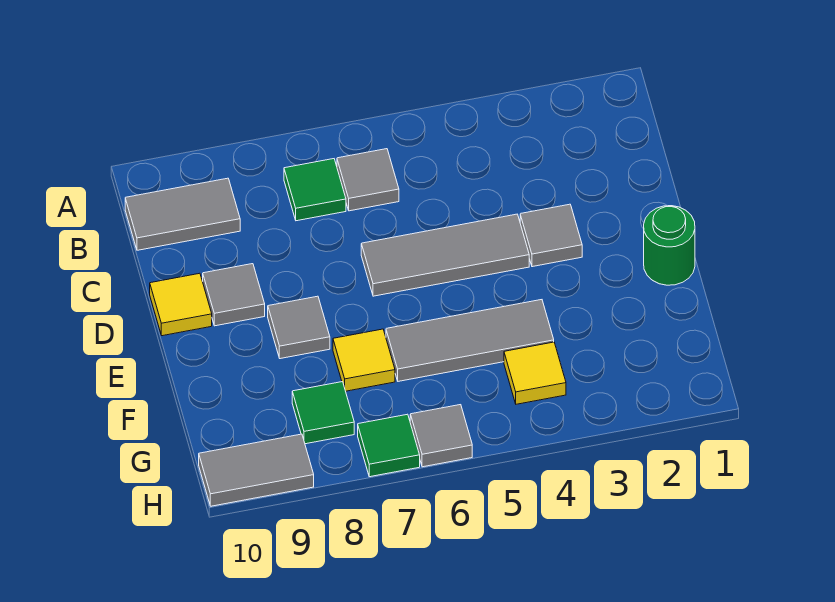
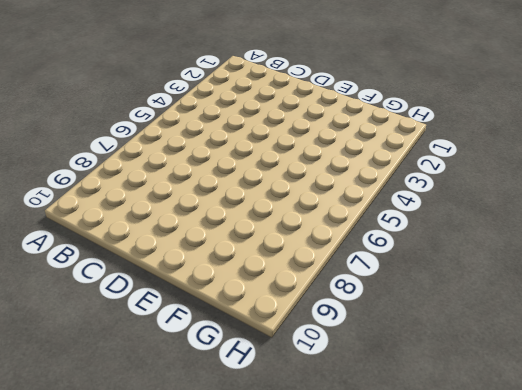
none -> grey 1x1 tile [337,149,399,211]
none -> green 1x1 tile [284,159,346,221]
none -> grey 1x2 tile [125,178,240,250]

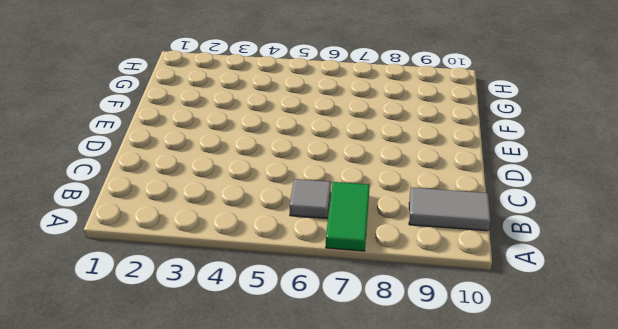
green 1x2 tile [326,182,370,251] -> green 1x1 tile [284,159,346,221]
none -> grey 1x1 tile [520,204,582,267]
none -> grey 1x3 tile [361,214,529,296]
none -> grey 1x1 tile [203,264,265,326]

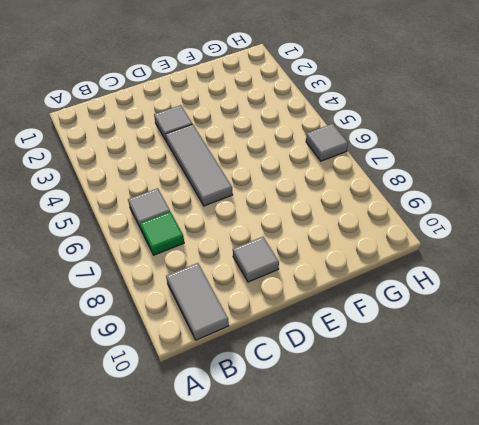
none -> yellow 1x1 tile [150,273,212,336]
none -> green 1x1 round brick [644,206,695,285]
none -> grey 1x1 tile [268,296,330,359]

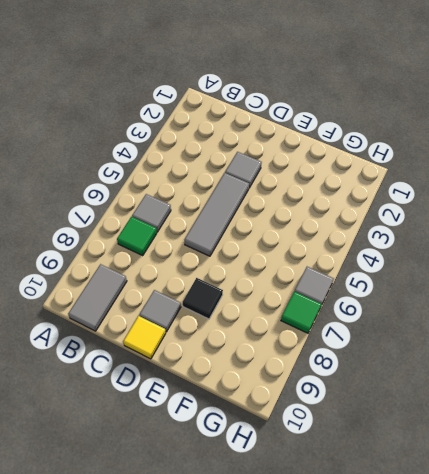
black 1x1 tile [183,278,223,319] -> grey 1x1 tile [268,296,330,359]
none -> green 1x1 round brick [644,206,695,285]
none -> grey 1x3 tile [386,300,554,381]
none -> yellow 1x1 tile [333,329,395,391]

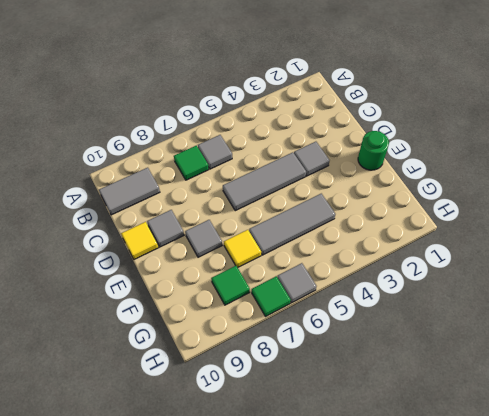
none -> yellow 1x1 tile [504,342,566,404]
none -> grey 1x2 tile [199,434,314,506]

